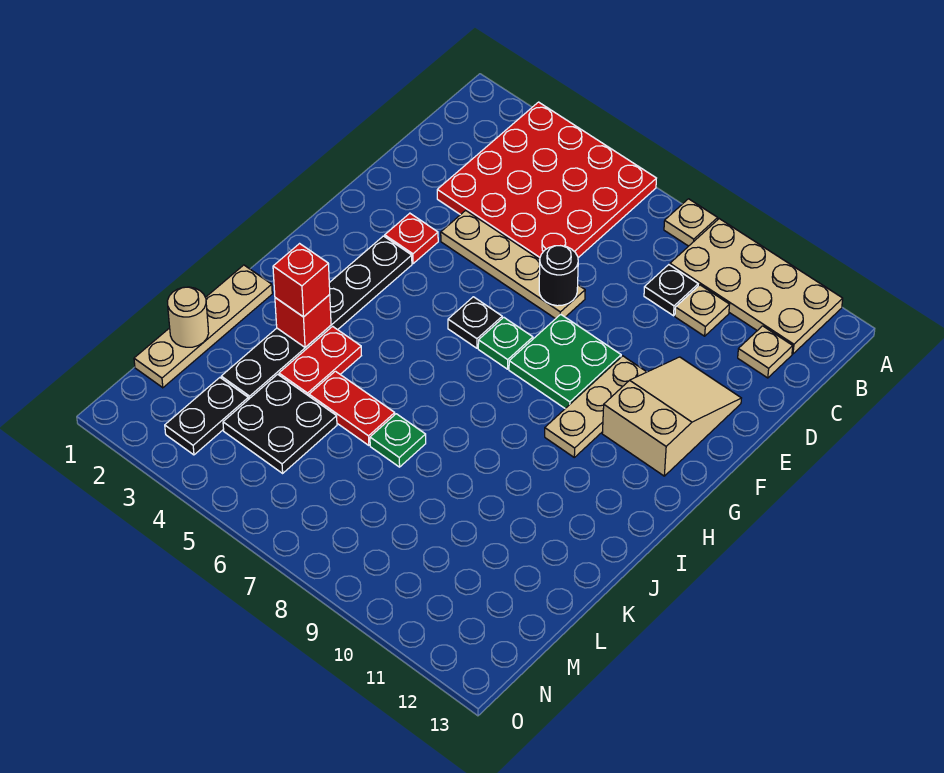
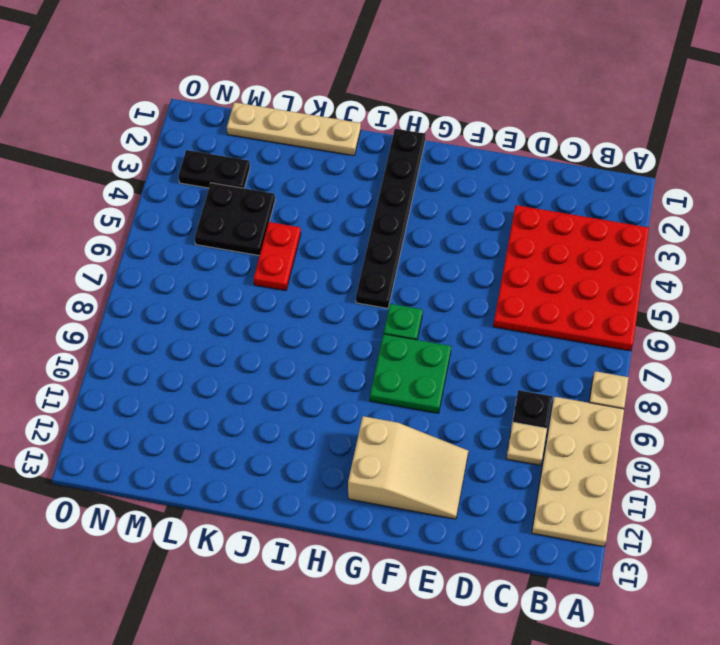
black 1x6 plate [356,129,426,308] -> black 1x6 plate turned to [221,236,412,400]
none -> tan 1x1 plate [738,326,793,378]
none -> tan 1x4 plate [441,210,585,319]
none -> red 1x1 plate [385,213,438,264]

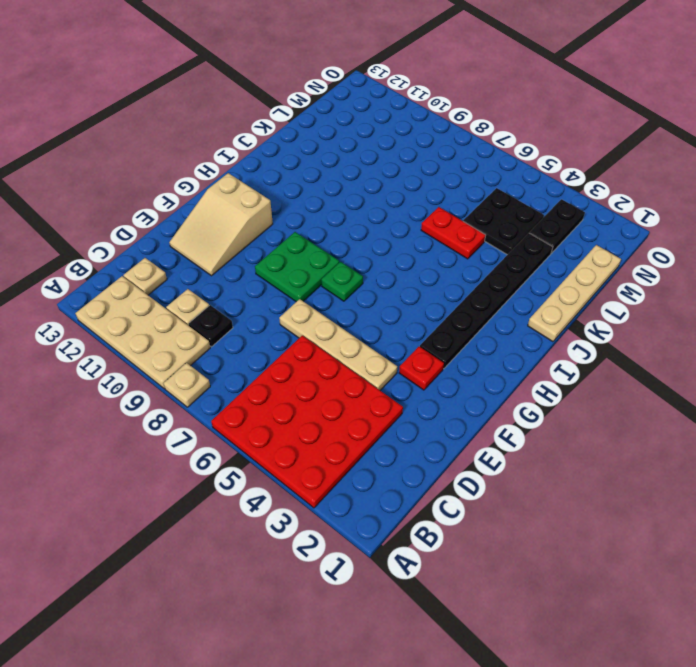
none -> tan 1x3 plate [545,356,646,457]
none -> black 1x1 plate [448,297,502,348]
none -> red 1x2 plate [279,326,361,396]

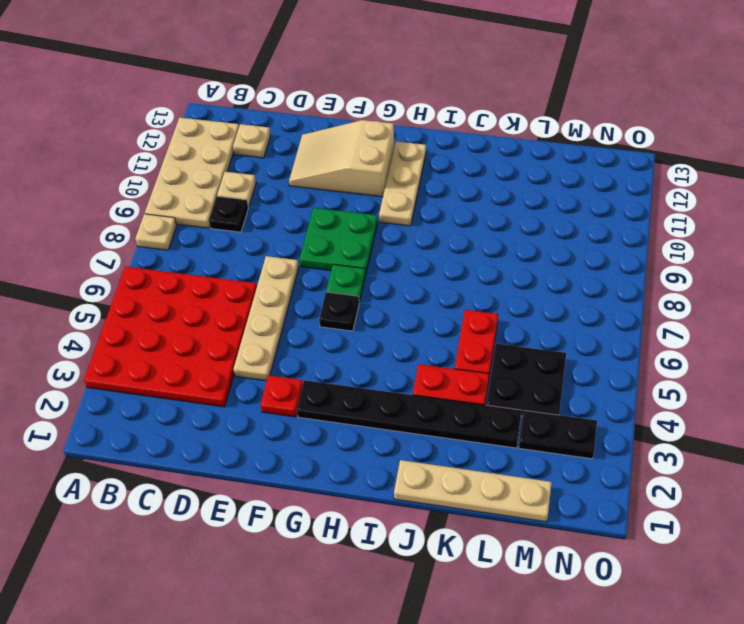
tan 1x3 plate [379,141,426,226] -> tan 1x3 plate turned to [545,356,646,457]
none -> green 1x1 plate [370,414,426,467]
none -> black 1x1 round brick [539,246,578,306]
none -> red 1x1 brick [275,295,331,347]

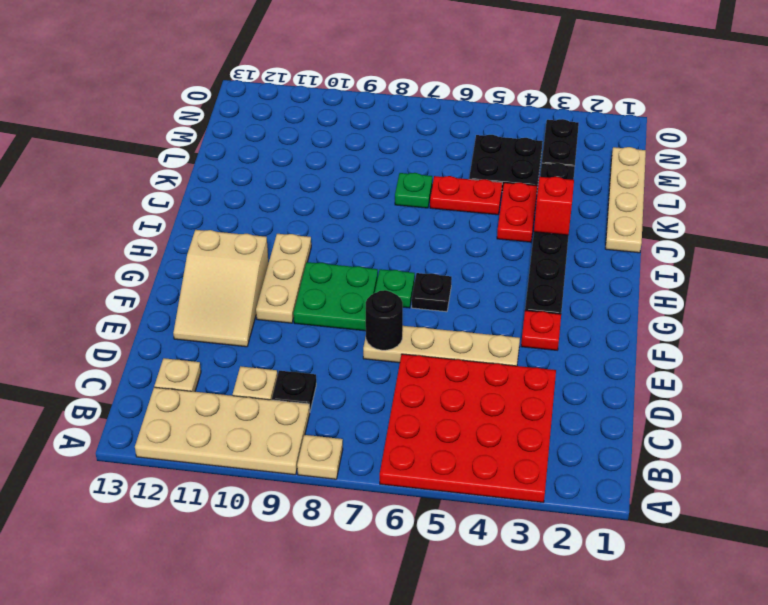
none -> tan 1x1 round brick [168,287,209,347]
none -> red 1x1 brick [273,244,330,317]

